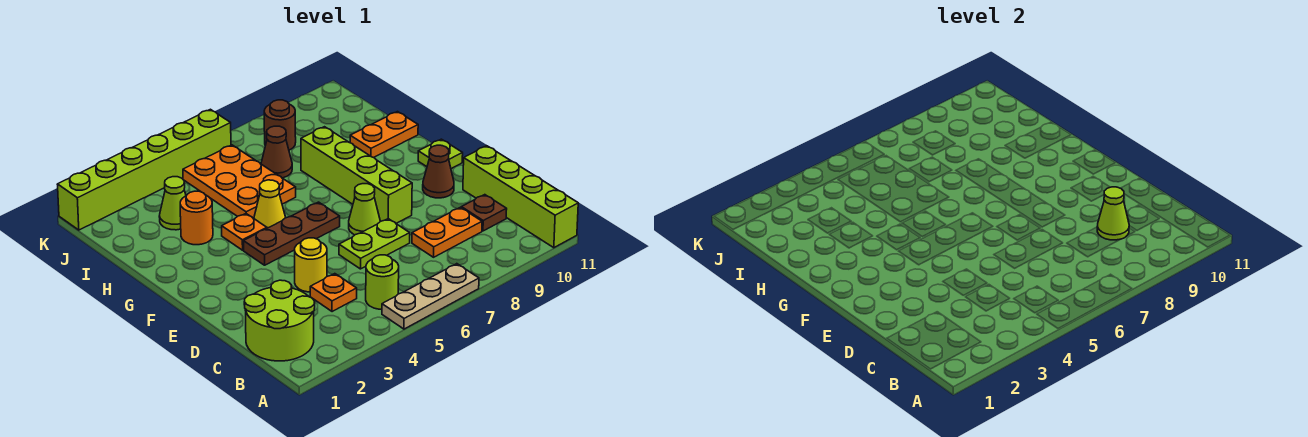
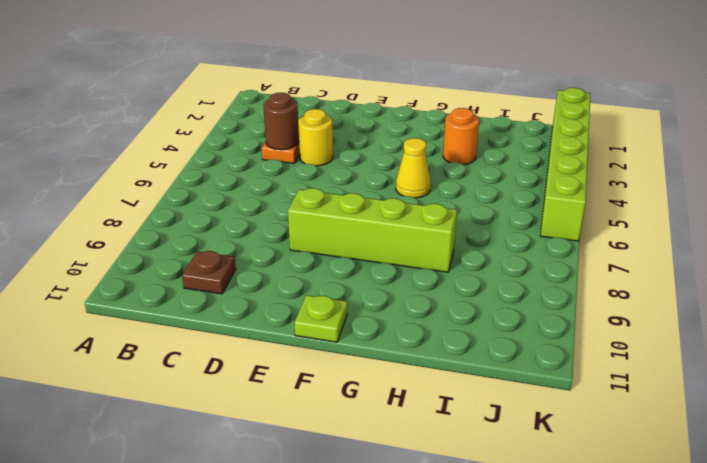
brown 1x1 round brick [263,93,299,150] -> brown 1x1 round brick moved to [264,100,296,150]
none -> tan 1x3 plate [382,264,479,329]
none -> lime 1x4 brick [463,146,578,248]
none -> lime 2x2 round brick [244,280,315,361]

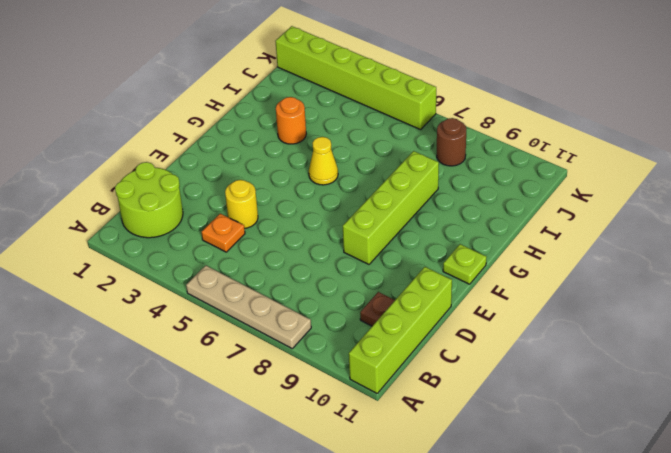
tan 1x4 plate [186,266,311,348] -> tan 1x3 plate [382,264,479,329]
none -> lime 1x1 round brick [366,255,399,309]
none -> orange 1x2 plate [412,207,482,257]
none -> lime 1x2 plate [339,219,410,269]

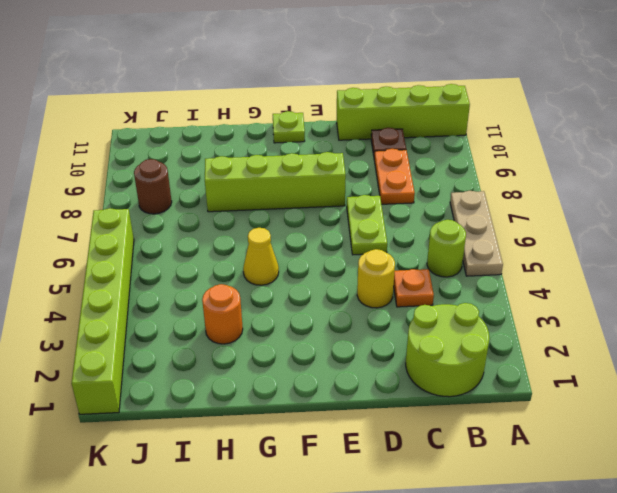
none -> lime 1x1 cone [349,184,380,235]
none -> brown 1x1 cone [423,145,454,198]
none -> brown 1x3 plate [243,202,340,265]

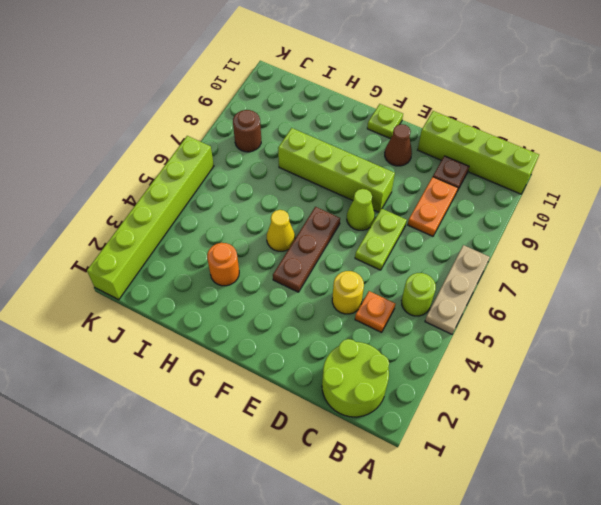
none -> orange 1x1 plate [222,214,267,250]
none -> orange 2x3 plate [183,145,296,218]
none -> orange 1x2 plate [350,112,418,158]

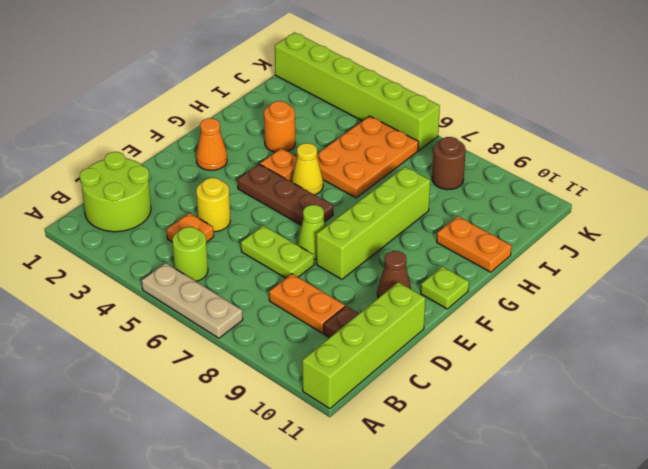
orange 1x1 cone [196,118,227,170] -> none
none -> lime 1x1 cone [159,177,186,230]
none -> brown 1x1 cone [261,126,292,178]
none -> lime 1x1 cone [1097,187,1129,240]

